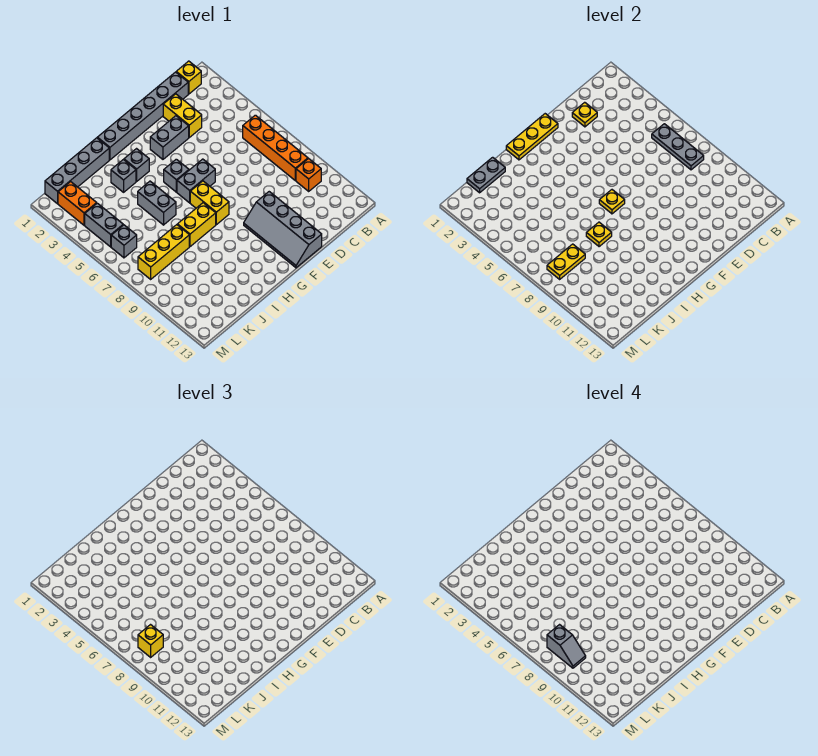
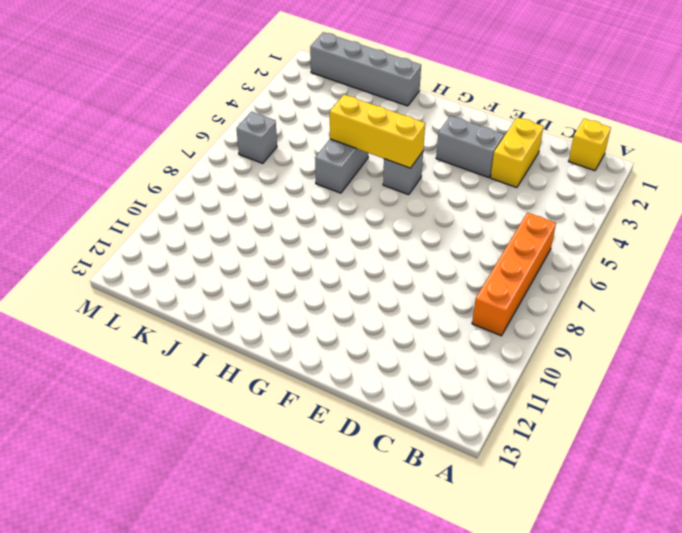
yellow 1x3 brick [330,95,425,168] -> yellow 1x3 brick moved to [138,225,189,279]
none -> orange 1x1 brick [296,159,321,191]
none -> grey 1x6 brick [97,72,188,160]
none -> grey 2x4 slope [244,192,322,268]

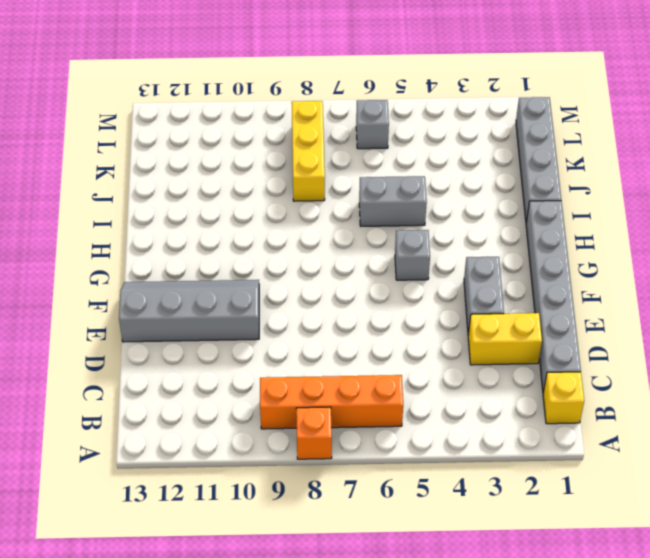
orange 1x1 brick [296,407,332,459] -> orange 1x1 brick moved to [296,159,321,191]
none -> grey 1x2 brick [177,159,215,203]
none -> yellow 1x2 brick [190,181,229,225]
none -> grey 1x1 brick [124,149,149,181]

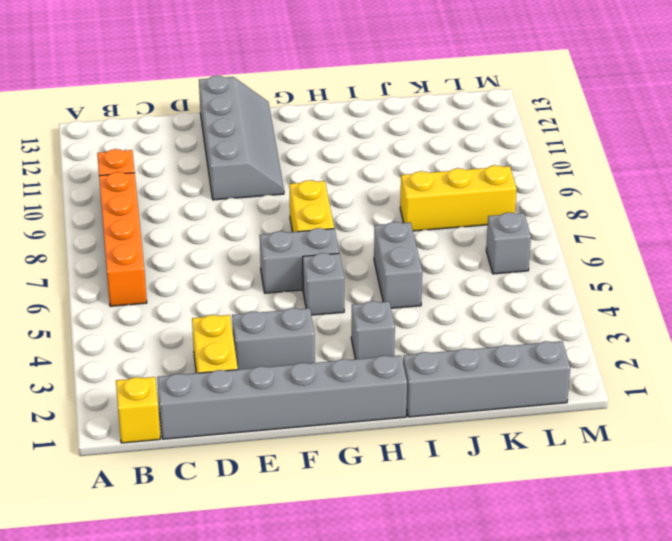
none -> yellow 1x2 brick [177,203,216,247]
none -> grey 1x1 brick [111,160,136,192]
none -> orange 1x2 brick [58,182,97,225]

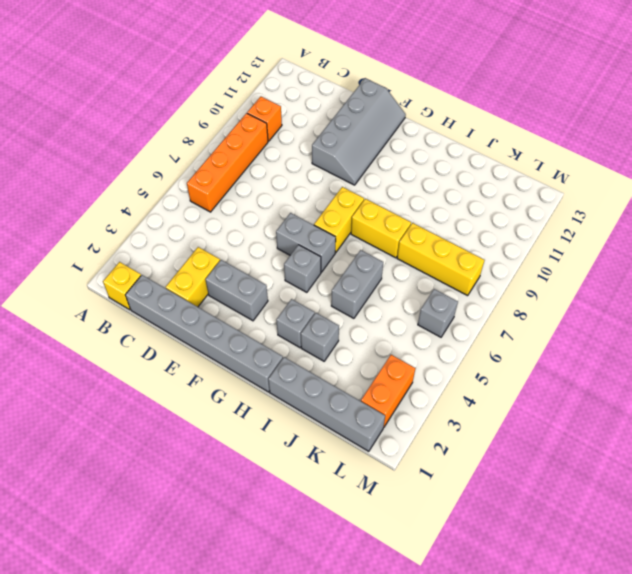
none -> grey 1x2 brick [85,203,123,247]
none -> grey 1x3 plate [652,124,704,170]
none -> yellow 1x1 plate [572,102,597,127]

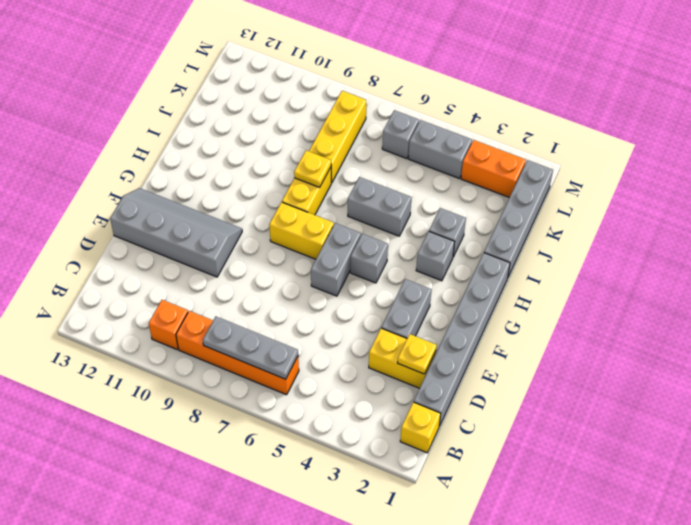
none -> yellow 1x3 plate [506,114,558,160]
none -> yellow 1x1 plate [599,190,625,214]
none -> grey 1x2 plate [467,157,505,193]

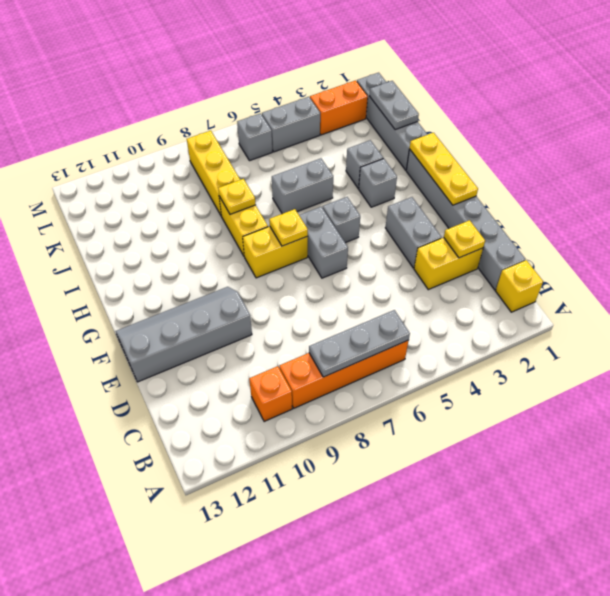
none -> yellow 1x2 plate [547,244,585,279]
none -> yellow 1x1 brick [138,625,163,657]
none -> grey 1x2 slope [547,625,586,668]

